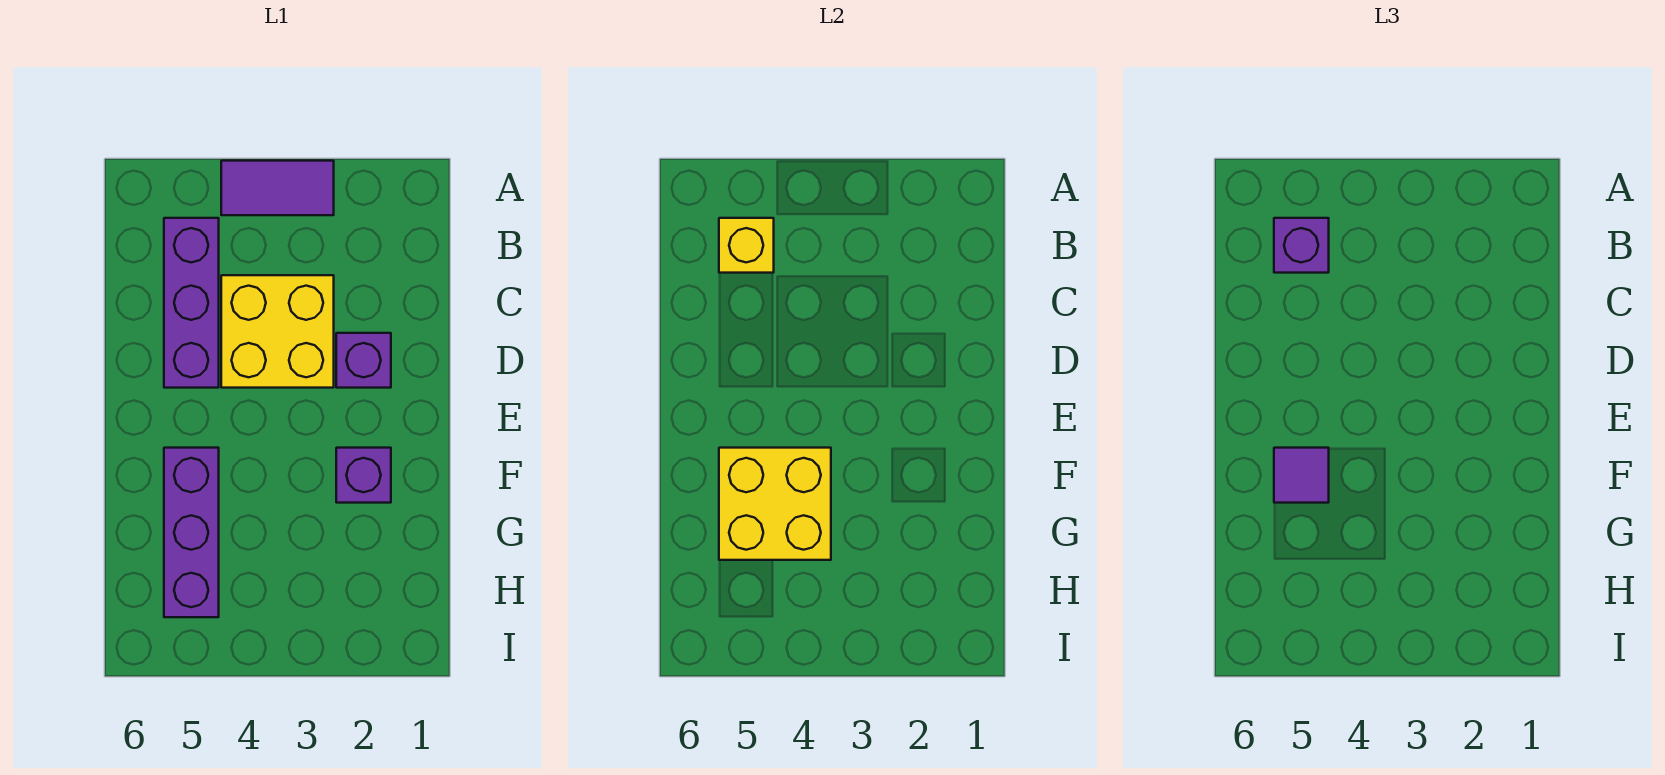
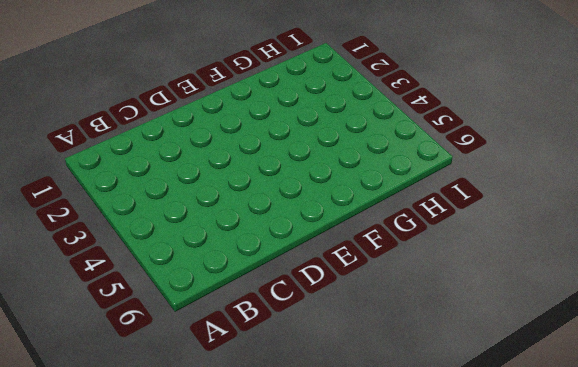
none -> purple 1x2 tile [221,161,334,215]
none -> purple 1x3 brick [164,218,219,388]

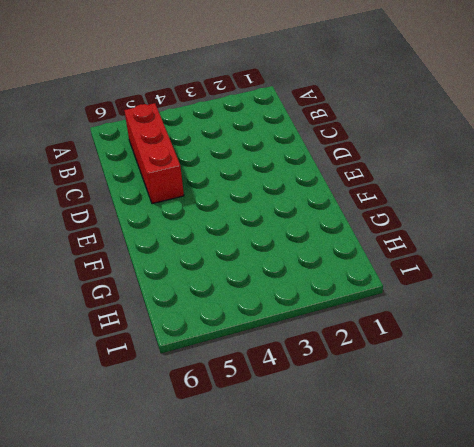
red 1x3 brick [124,103,184,204] -> purple 1x3 brick [164,218,219,388]
none -> purple 1x2 tile [221,161,334,215]
none -> yellow 2x2 brick [221,275,334,388]

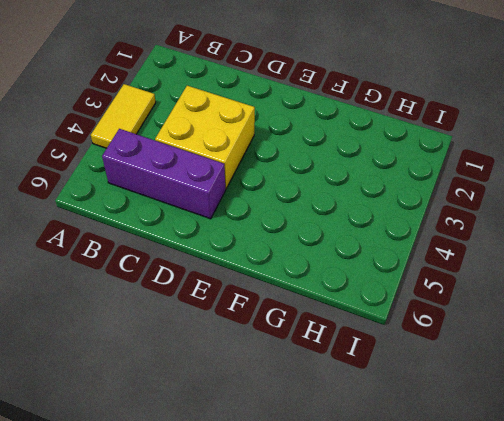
yellow 1x2 tile [91,84,156,148] -> purple 1x2 tile [221,161,334,215]
none -> purple 1x1 brick [336,333,391,388]
none -> purple 1x1 brick [336,448,391,503]

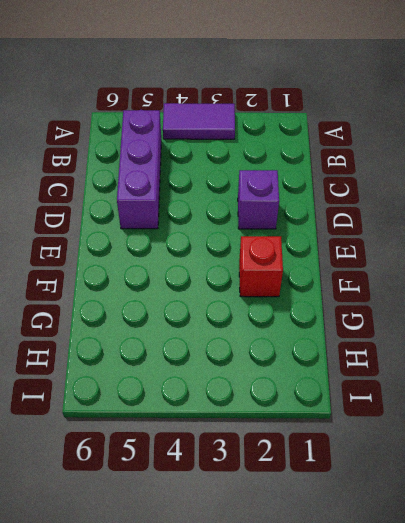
red 1x1 brick [239,236,283,297] -> purple 1x1 brick [336,448,391,503]
none -> yellow 2x2 brick [221,275,334,388]
none -> purple 1x3 brick [164,448,219,617]

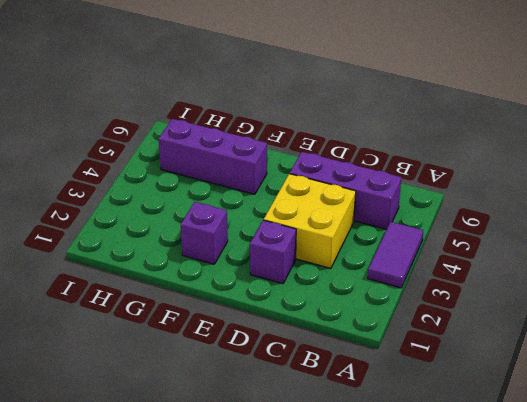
none -> yellow 1x1 brick [719,218,774,273]
none -> yellow 2x2 brick [719,448,831,560]

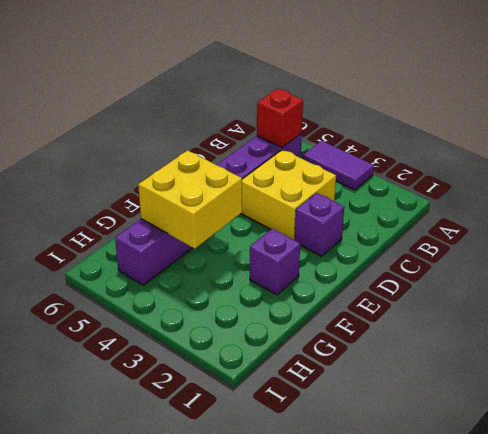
red 1x1 brick [257,89,303,147] -> yellow 1x1 brick [719,218,774,273]
none -> purple 1x1 brick [1274,218,1329,273]
none -> purple 1x1 tile [1274,448,1329,503]

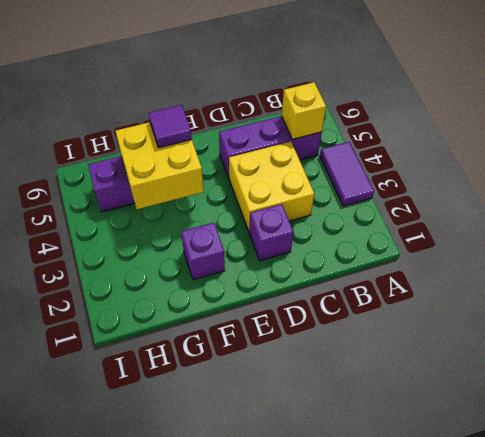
none -> purple 1x1 brick [1274,218,1329,273]

